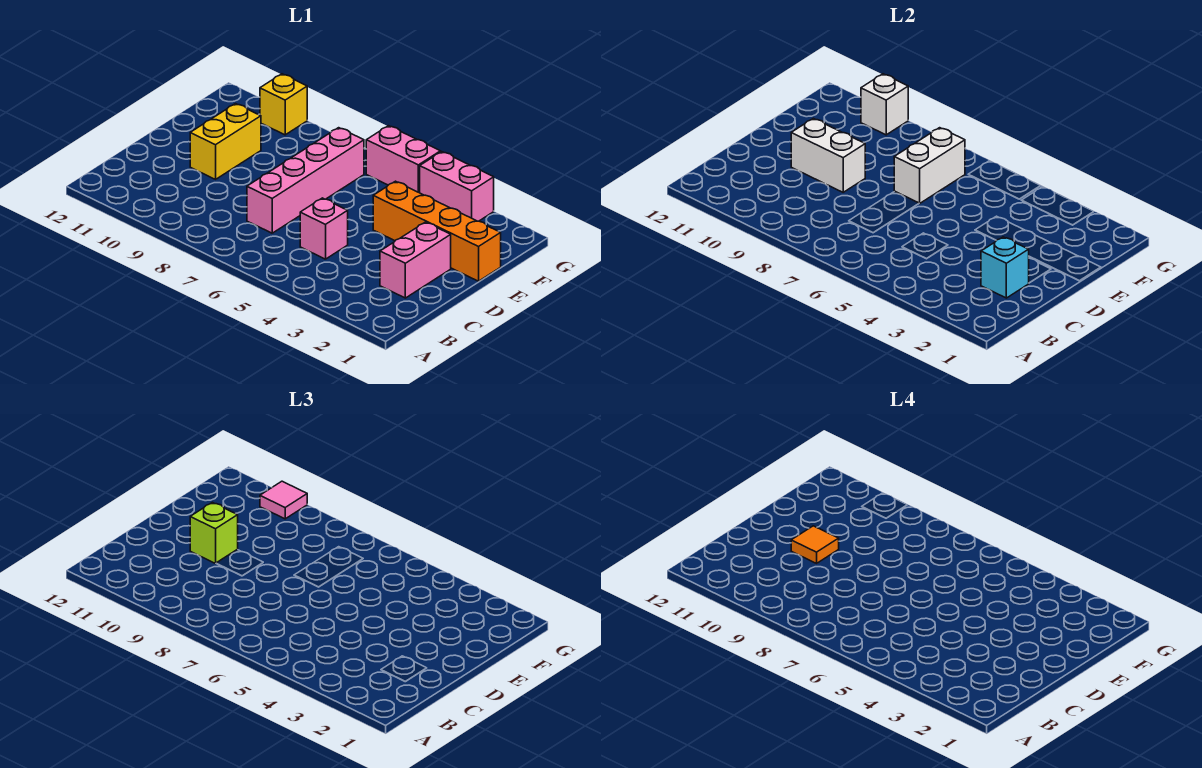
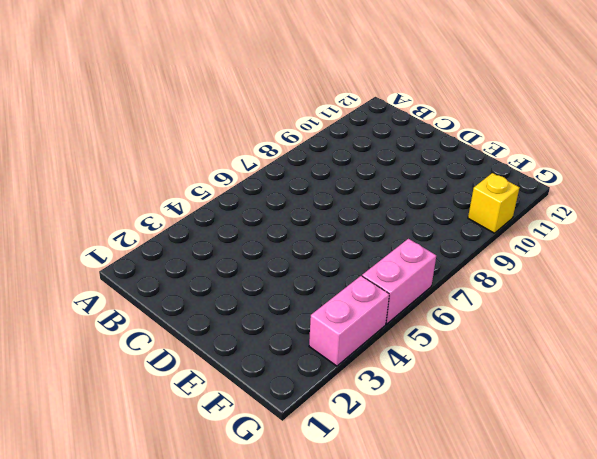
none -> pink 1x2 brick [380,222,451,298]
none -> pink 1x1 brick [300,198,348,259]
none -> pink 1x4 brick [247,128,364,233]

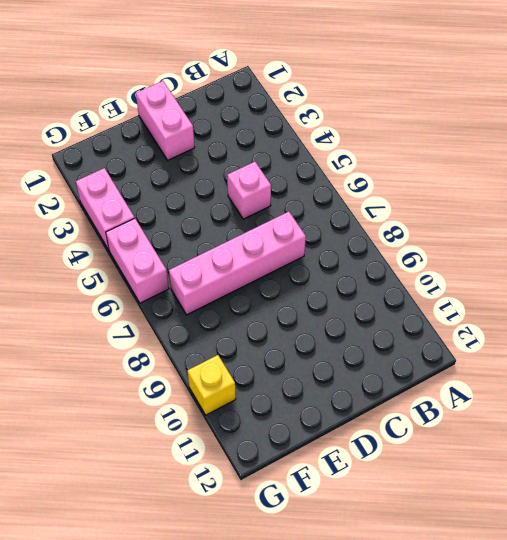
pink 1x2 brick [136,81,195,160] -> pink 1x2 brick turned to [380,222,451,298]
none -> yellow 1x2 brick [190,104,261,179]
none -> orange 1x4 brick [373,181,501,281]
none -> cyan 1x1 brick [981,237,1029,298]

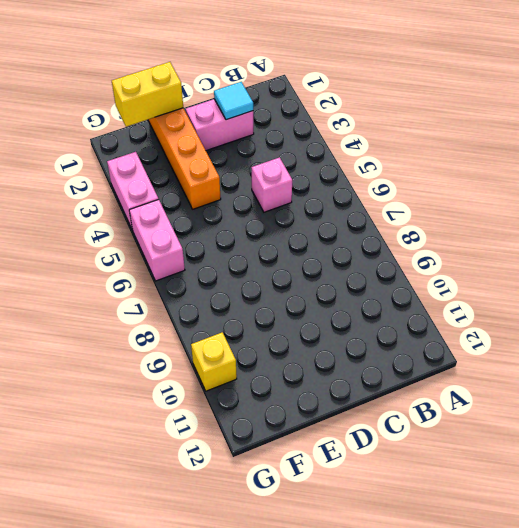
cyan 1x1 tile [214,82,253,120] -> cyan 1x1 brick [981,237,1029,298]
yellow 1x2 brick [112,62,183,127] -> yellow 1x2 brick moved to [190,104,261,179]
none -> pink 1x4 brick [247,128,364,233]
none -> white 1x2 brick [791,118,865,192]
none -> white 1x2 brick [894,128,965,203]

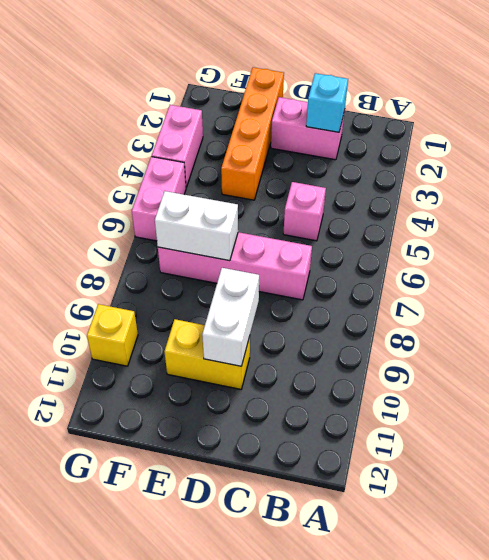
none -> white 1x1 brick [861,74,908,135]
none -> lime 1x1 brick [190,502,238,563]
none -> pink 1x1 tile [260,481,307,519]

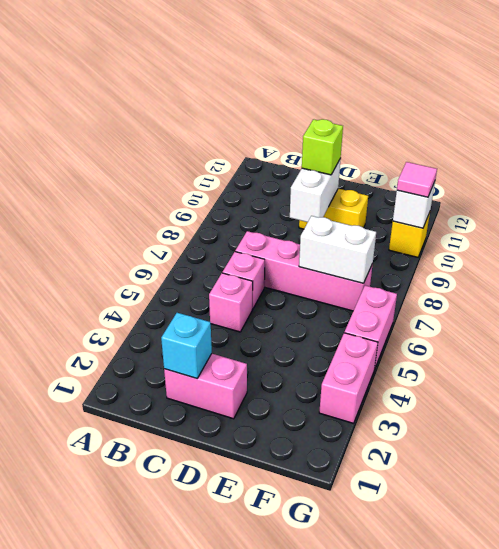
pink 1x1 brick [222,252,265,309] -> none
none -> orange 1x4 brick [373,181,501,281]
none -> orange 1x1 tile [791,526,839,563]

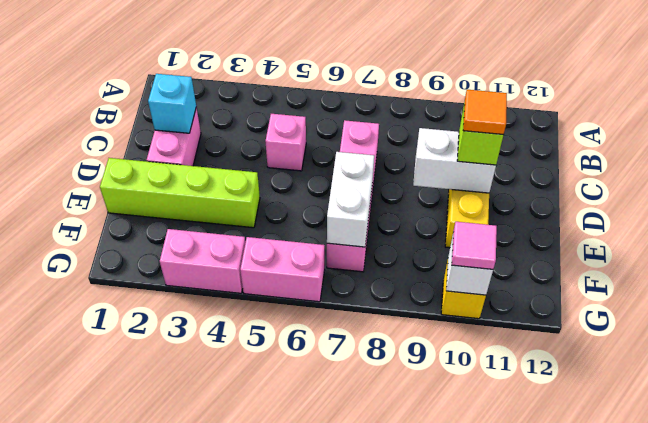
lime 1x4 brick [100,158,260,228] -> orange 1x4 brick [373,181,501,281]

